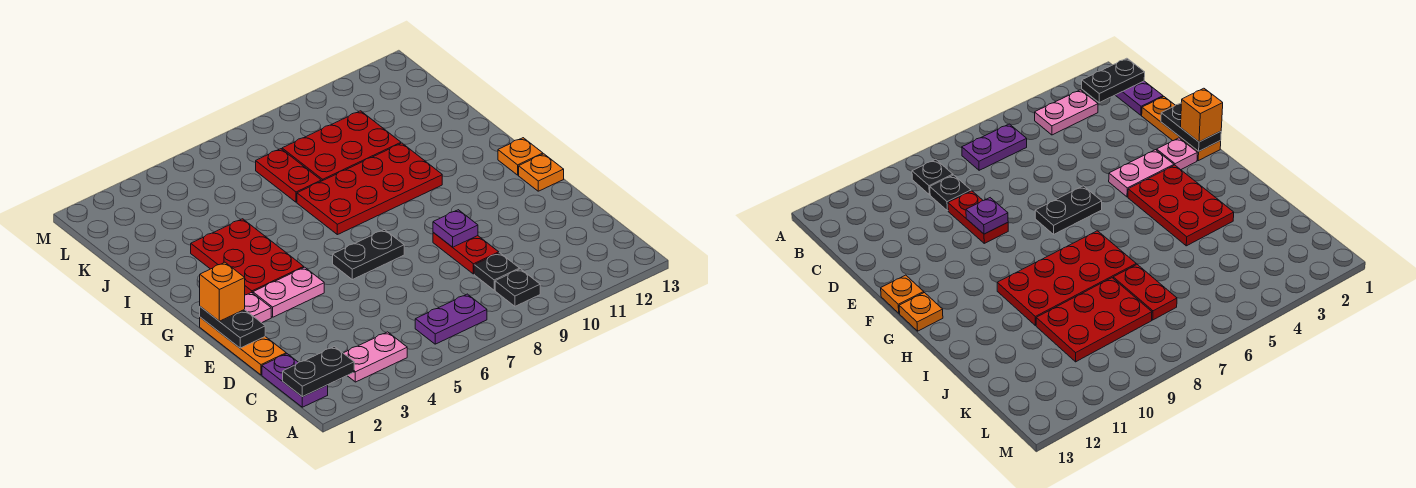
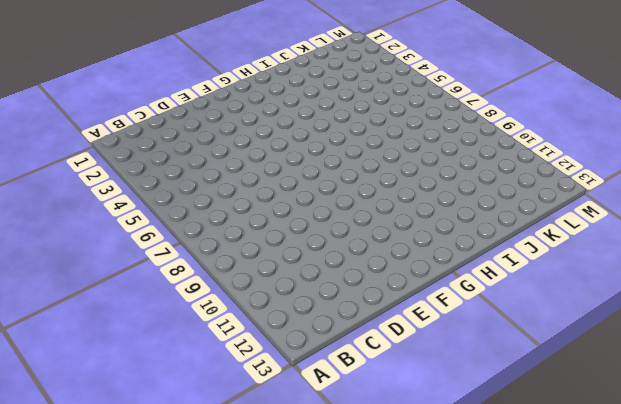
none -> purple 1x2 plate [262,354,328,407]
none -> pink 1x2 plate [344,332,407,382]
none -> purple 1x2 plate [415,294,487,344]

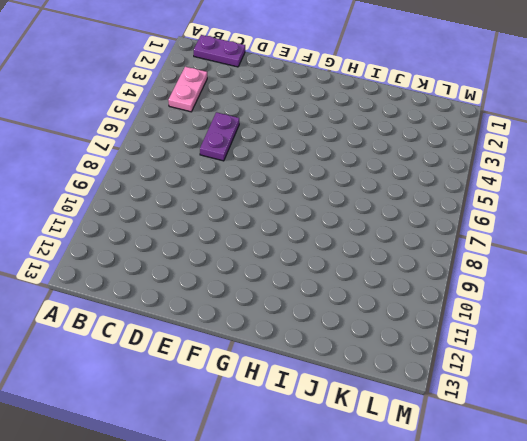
purple 1x2 plate [200,112,239,161] -> purple 1x2 plate moved to [415,294,487,344]
none -> black 1x1 plate [495,269,540,306]
none -> black 1x1 plate [474,253,520,290]
none -> orange 1x3 plate [200,317,286,375]

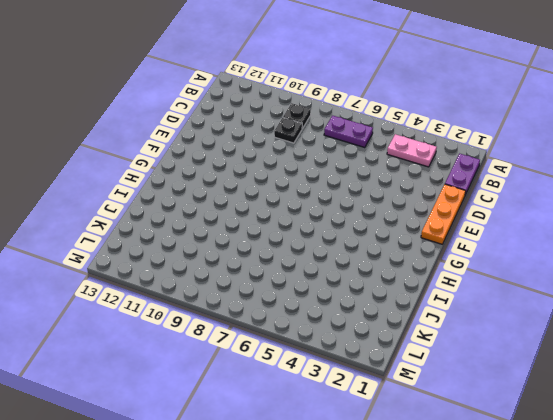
none -> red 1x2 plate [433,233,499,274]
none -> pink 1x1 plate [245,293,271,323]
none -> pink 1x2 plate [253,267,324,317]

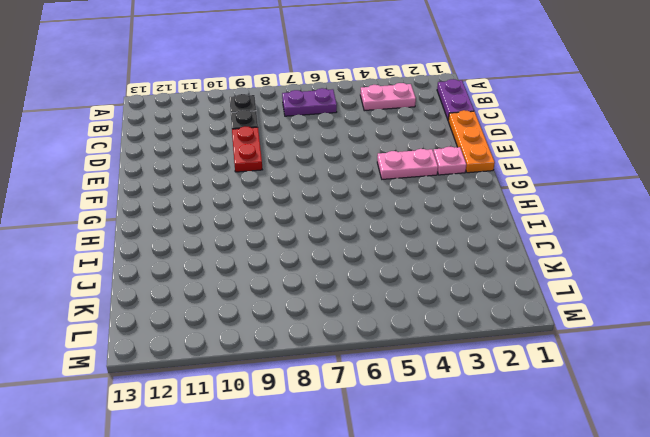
none -> black 1x2 plate [333,230,404,280]
none -> orange 1x1 plate [519,154,564,191]
none -> red 2x3 plate [191,219,304,295]

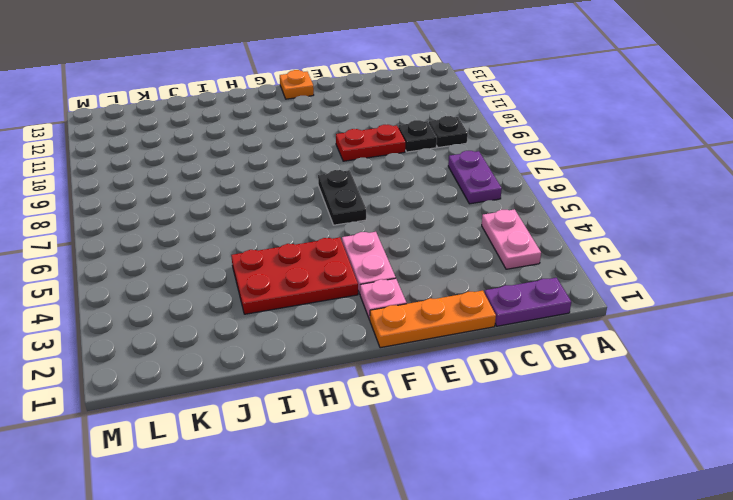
none -> orange 1x1 plate [498,138,543,175]
none -> red 2x4 plate [297,143,442,235]
none -> red 1x2 plate [256,149,321,202]

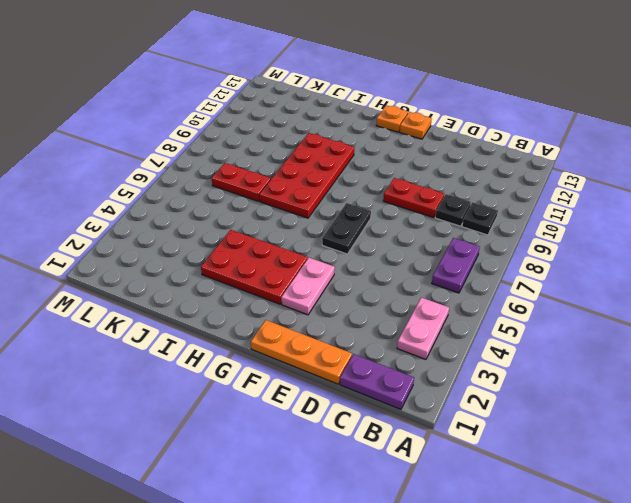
none -> pink 1x1 plate [245,293,271,323]
none -> red 2x3 plate [282,111,401,181]
none -> black 1x2 plate [283,347,354,397]

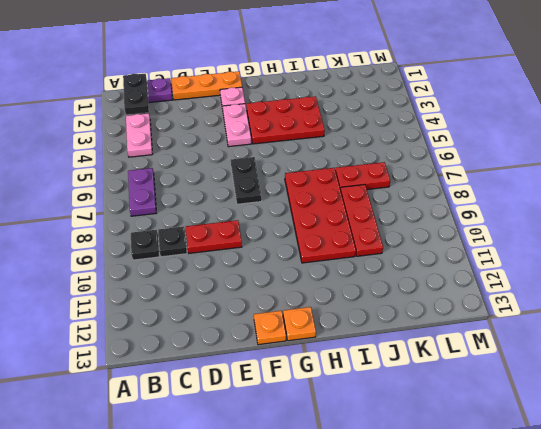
red 1x3 plate [340,185,383,256] -> red 2x3 plate [282,111,401,181]
none -> black 1x2 plate [200,307,265,348]
none -> purple 1x1 plate [433,210,478,247]
none -> orange 1x1 brick [200,262,245,321]

